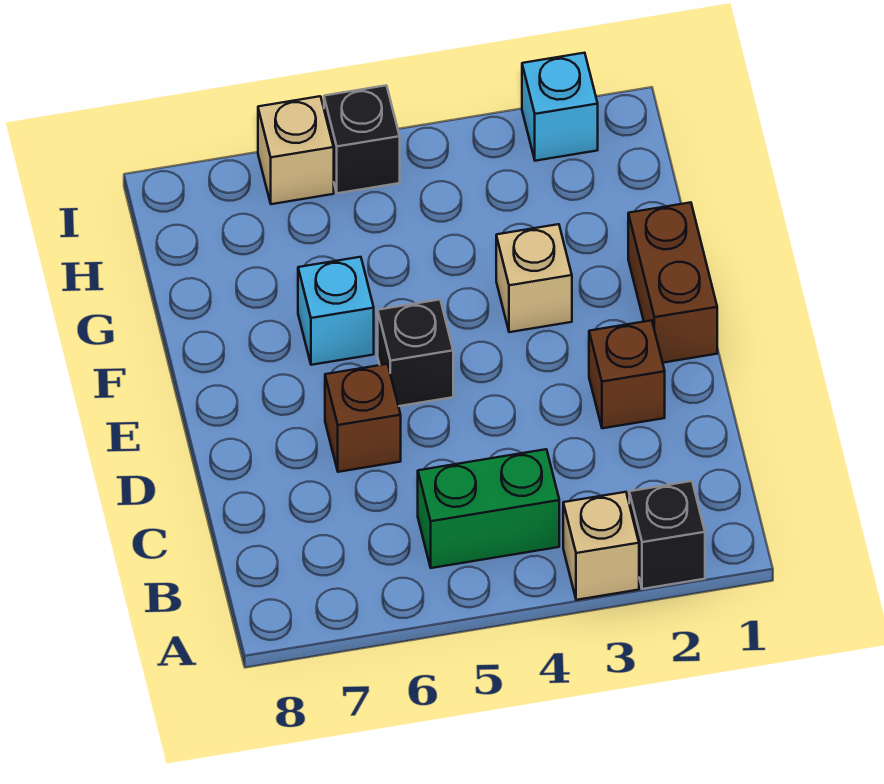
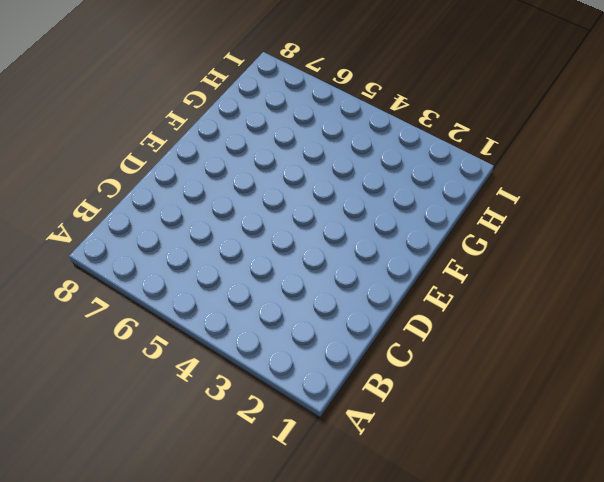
none -> black 1x1 brick [629,481,705,589]
none -> tan 1x1 brick [563,492,639,600]
none -> green 1x2 brick [418,449,559,568]

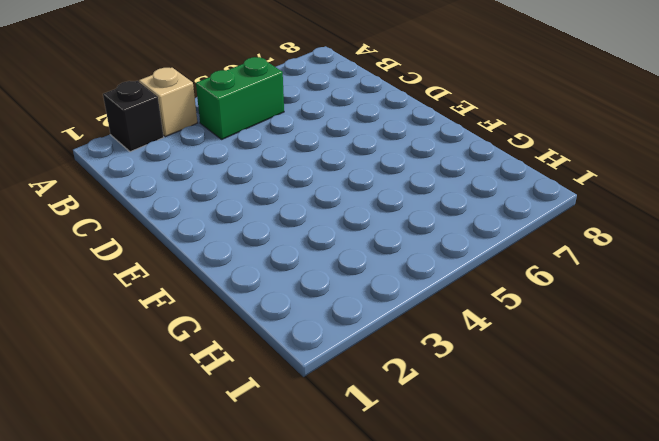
none -> brown 1x1 brick [589,320,665,428]
none -> brown 1x1 brick [325,364,401,472]
none -> brown 1x2 brick [628,202,717,363]

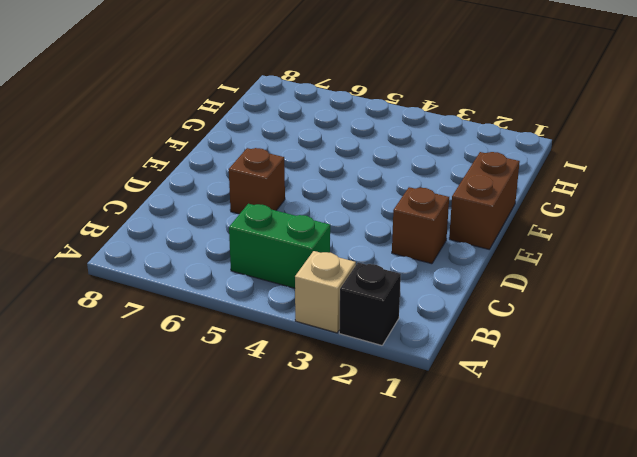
none -> black 1x1 brick [378,300,453,406]
none -> tan 1x1 brick [496,224,572,332]
none -> cyan 1x1 brick [298,257,374,365]

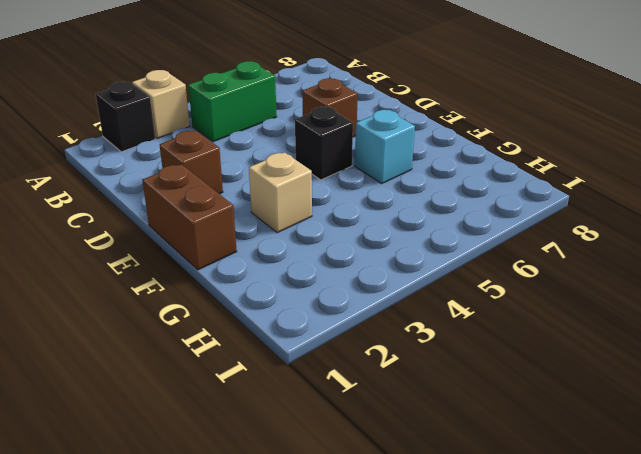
none -> cyan 1x1 brick [522,53,598,161]
none -> black 1x1 brick [324,85,400,193]
none -> tan 1x1 brick [258,96,334,204]

